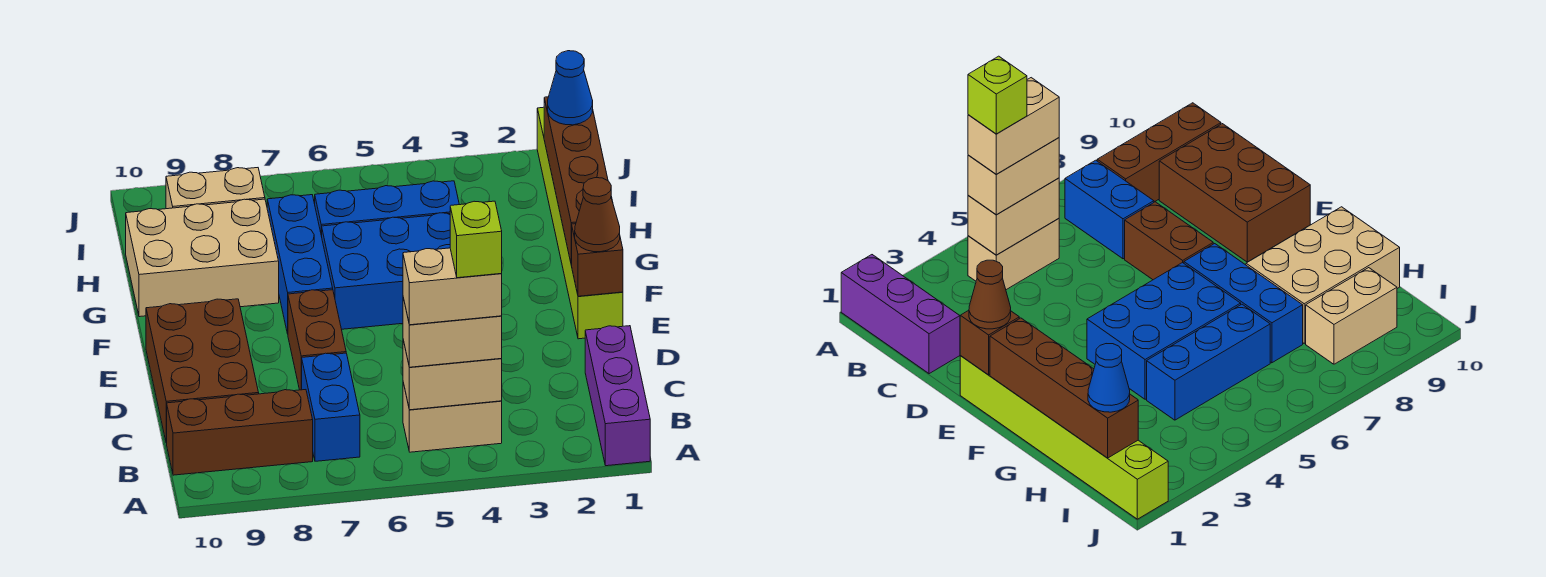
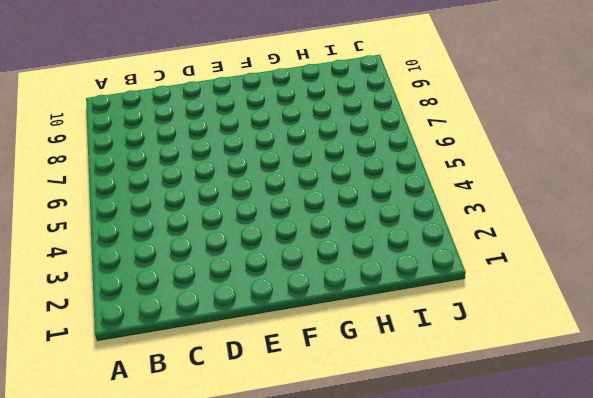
none -> purple 1x3 brick [585,326,650,466]
none -> tan 1x2 brick [403,383,502,452]
none -> blue 1x2 brick [302,353,360,461]

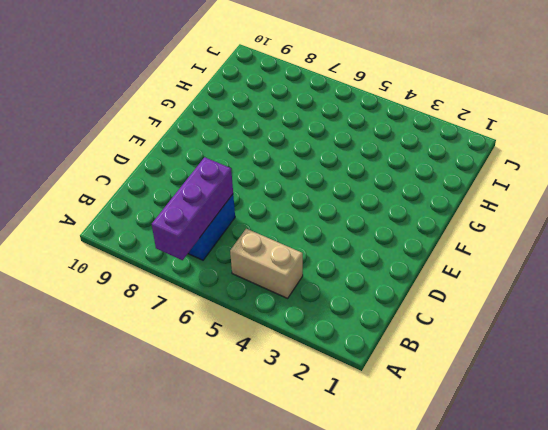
purple 1x3 brick [152,157,233,260] -> purple 1x3 brick moved to [585,326,650,466]
none -> brown 1x3 brick [167,390,313,475]
none -> brown 2x3 brick [146,299,259,443]
none -> brown 1x2 brick [288,290,346,390]

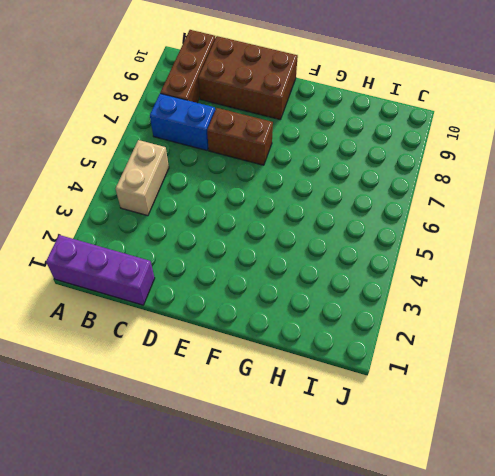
none -> lime 1x6 brick [537,107,623,339]
none -> blue 2x3 brick [322,213,450,329]
none -> blue 1x3 brick [267,195,333,334]

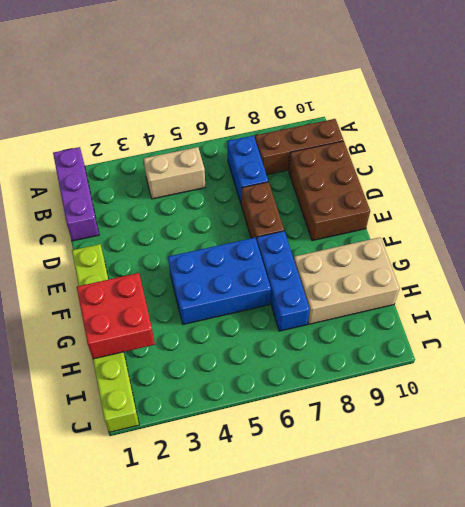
red 2x2 brick [77,273,155,359] -> brown 1x4 brick [544,97,613,264]
none -> blue 1x3 brick [315,181,459,236]
none -> tan 1x2 brick [166,168,265,209]
none -> tan 1x2 brick [403,340,502,410]

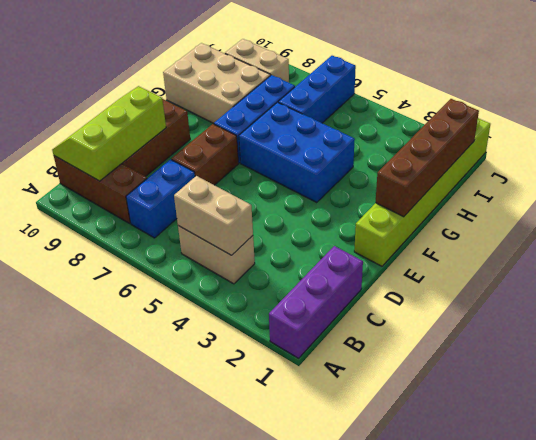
lime 2x3 slope [52,86,166,181] -> none
blue 1x3 brick [278,56,356,123] -> blue 1x3 brick turned to [315,181,459,236]
none -> brown 1x1 brick [571,224,623,296]
none -> tan 1x2 brick [403,298,502,367]
none -> brown 1x1 cone [575,178,620,252]

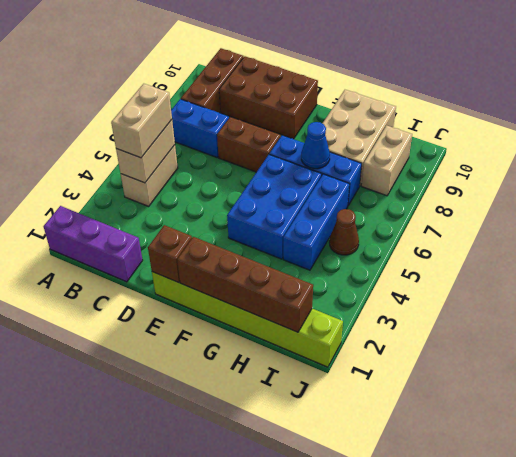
blue 1x1 cone [301,122,330,169] -> blue 1x1 cone moved to [548,51,593,125]
brown 1x1 cone [329,209,359,255] -> brown 1x1 cone moved to [575,178,620,252]
none -> tan 1x2 brick [403,248,502,325]
none -> lime 1x1 brick [450,201,502,278]

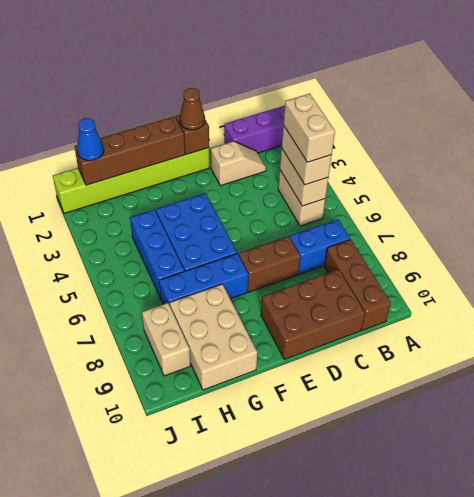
tan 1x2 slope [211,141,266,186] -> none
none -> lime 1x1 brick [450,201,502,278]

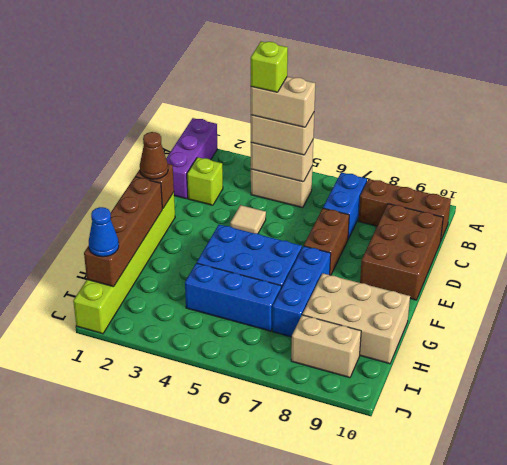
lime 1x1 brick [187,157,223,205] -> none
tan 1x1 tile [230,205,266,233] -> none

